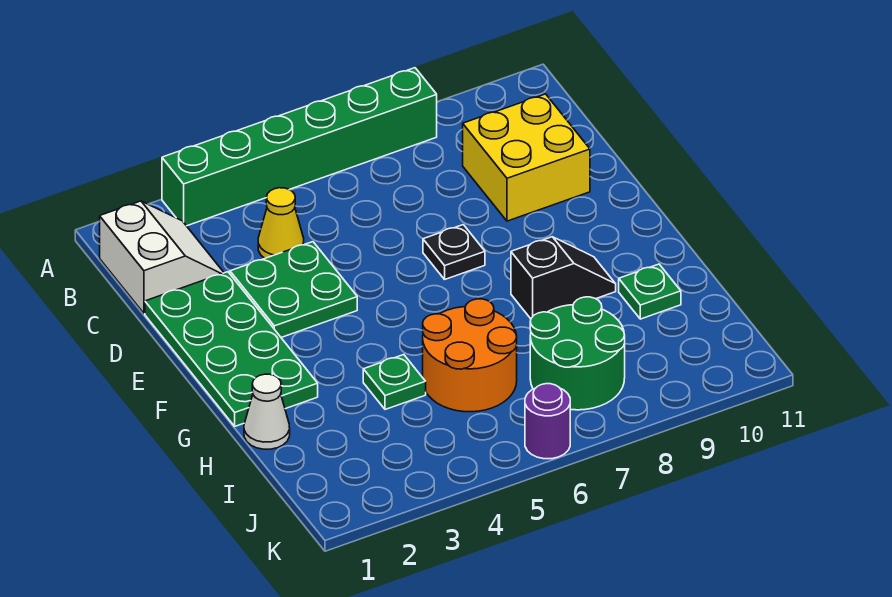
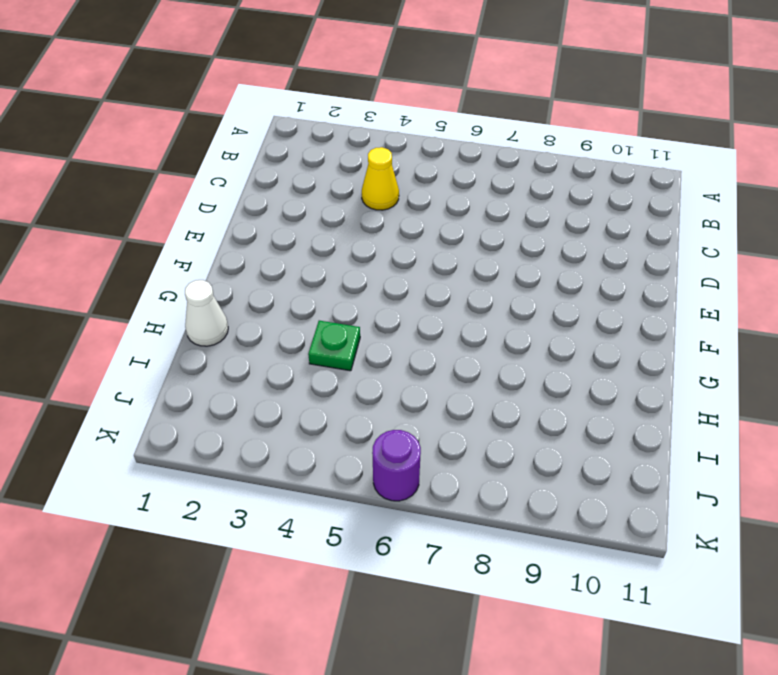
none -> green 1x6 brick [162,68,437,226]
none -> white 2x2 slope [99,201,224,313]
none -> yellow 2x2 brick [463,94,590,221]

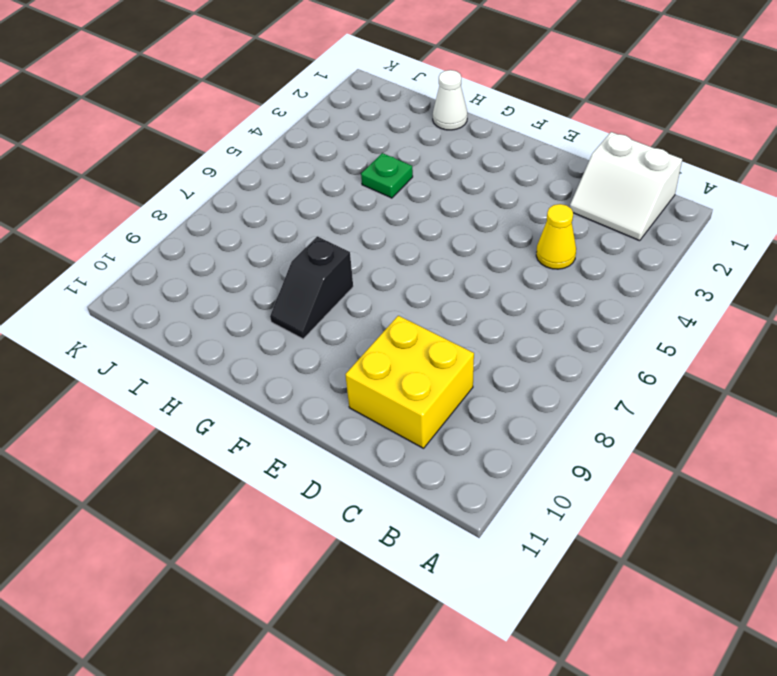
none -> green 1x6 brick [162,68,437,226]
none -> green 2x4 plate [145,272,318,426]
none -> green 2x2 plate [230,242,357,337]

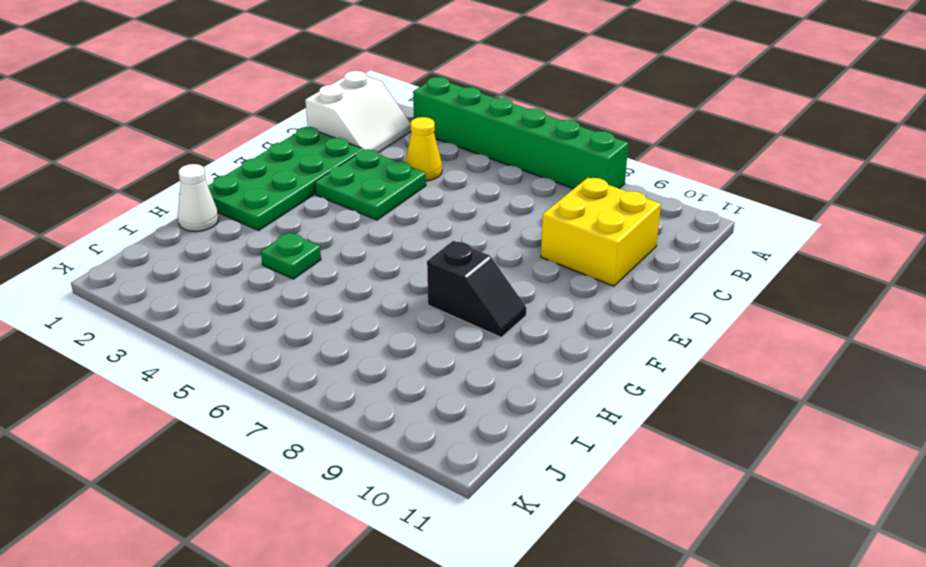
none -> black 1x1 plate [423,225,485,279]
none -> orange 2x2 round brick [423,299,517,412]
none -> green 1x1 plate [619,264,681,319]

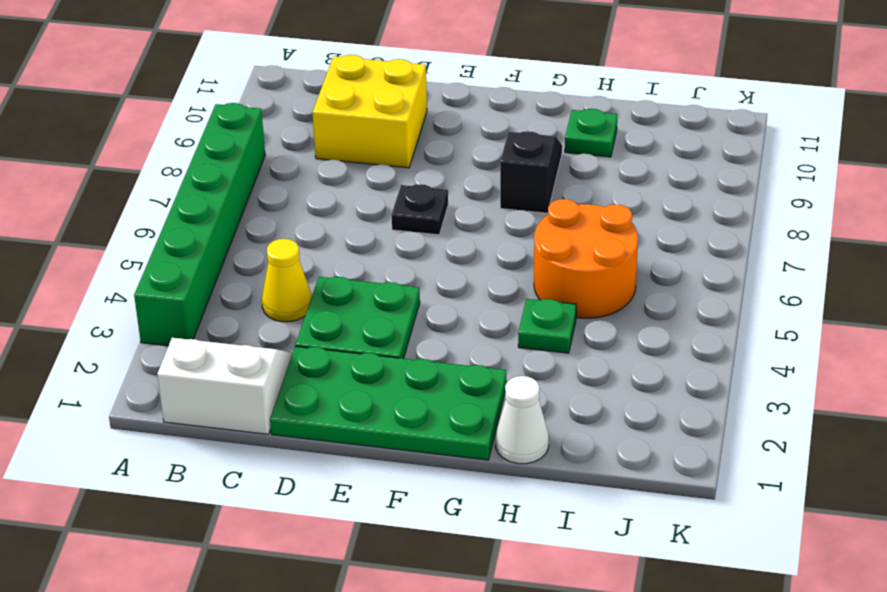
none -> green 2x2 round brick [530,297,625,410]
none -> purple 1x1 round brick [525,384,570,459]

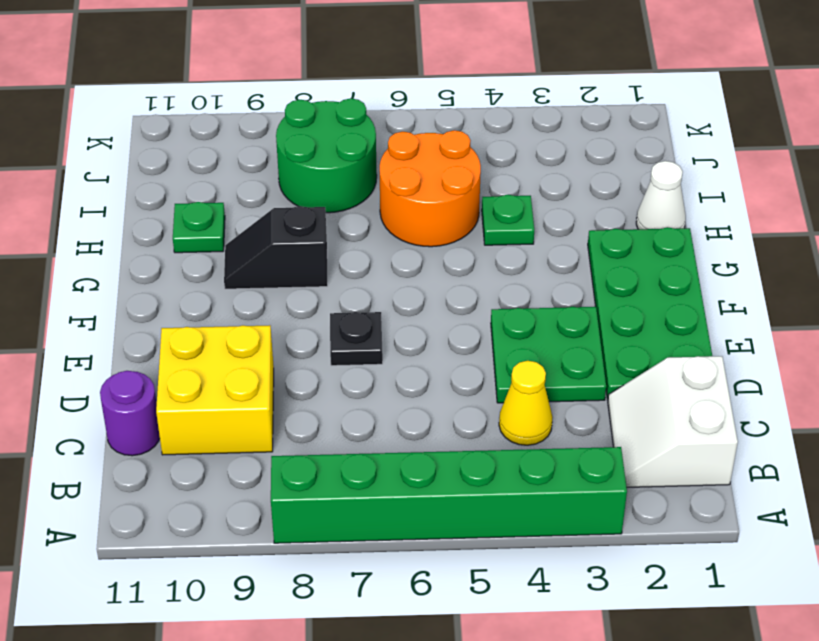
purple 1x1 round brick [100,371,160,456] -> purple 1x1 round brick moved to [525,384,570,459]

